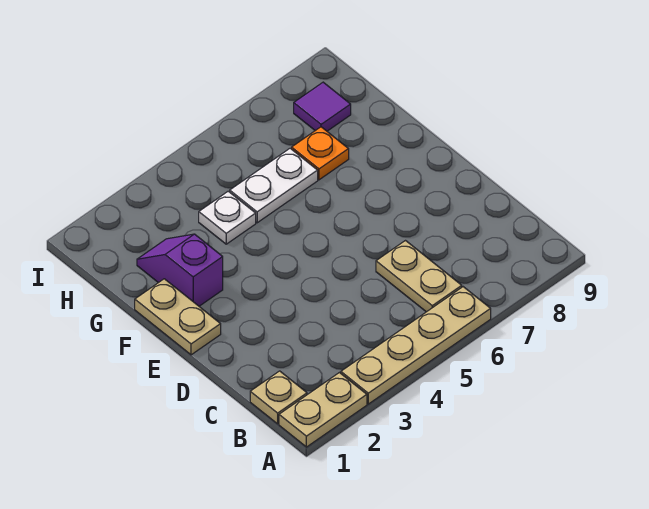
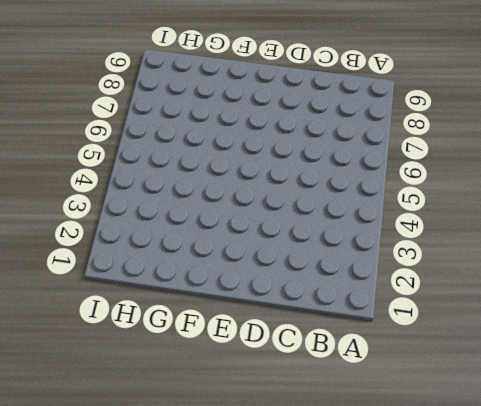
none -> tan 1x2 plate [279,373,367,447]
none -> tan 1x4 plate [341,287,491,404]

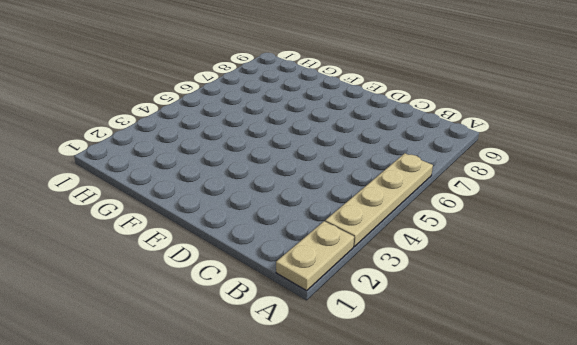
none -> tan 1x1 plate [250,371,307,424]
none -> tan 1x2 plate [376,241,462,312]

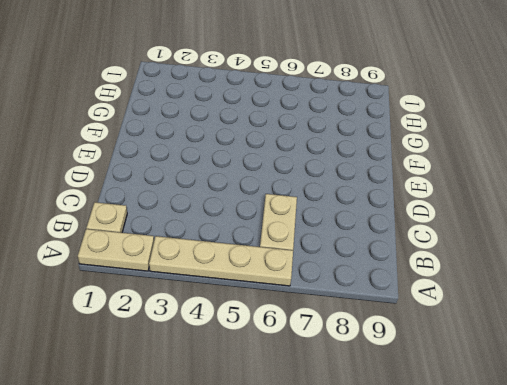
none -> tan 1x2 plate [135,279,221,355]
none -> purple 1x2 slope [137,234,223,306]

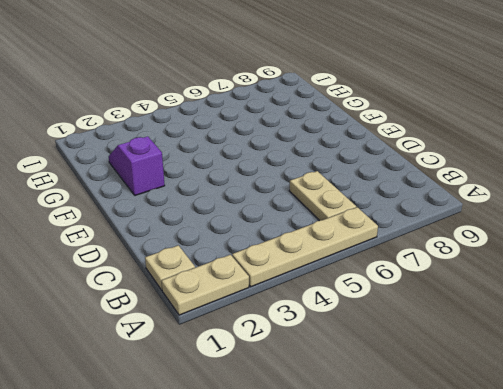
none -> tan 1x2 plate [135,279,221,355]
none -> white 1x1 plate [199,191,256,244]

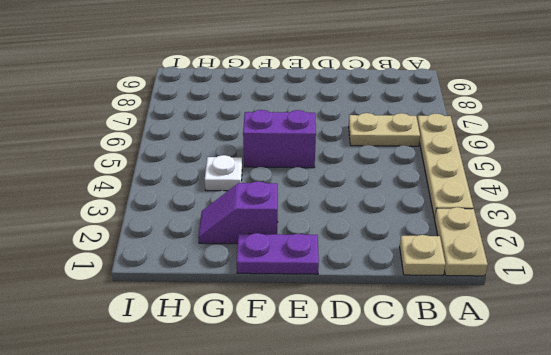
purple 1x2 plate [237,233,319,274] -> tan 1x2 plate [135,279,221,355]
purple 1x2 brick [243,110,316,168] -> none
none -> white 1x2 plate [230,148,318,223]
none -> orange 1x1 plate [292,127,349,180]

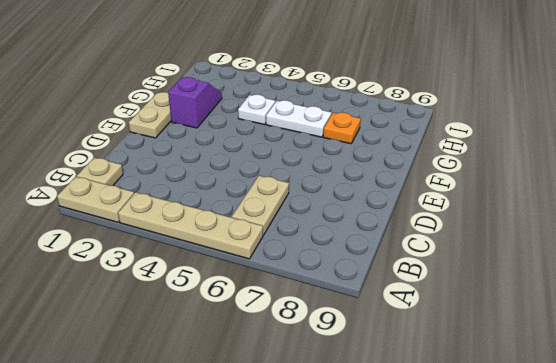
none -> purple 1x1 tile [294,82,351,131]

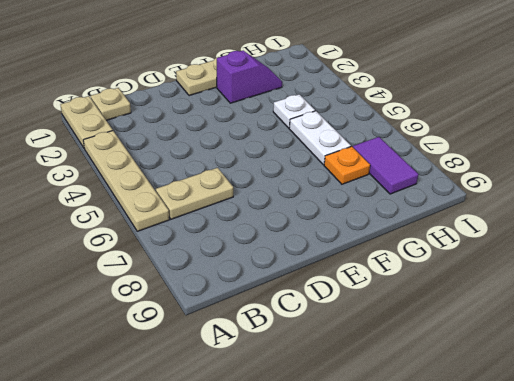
purple 1x2 tile [353,137,418,194] -> purple 1x1 tile [294,82,351,131]

